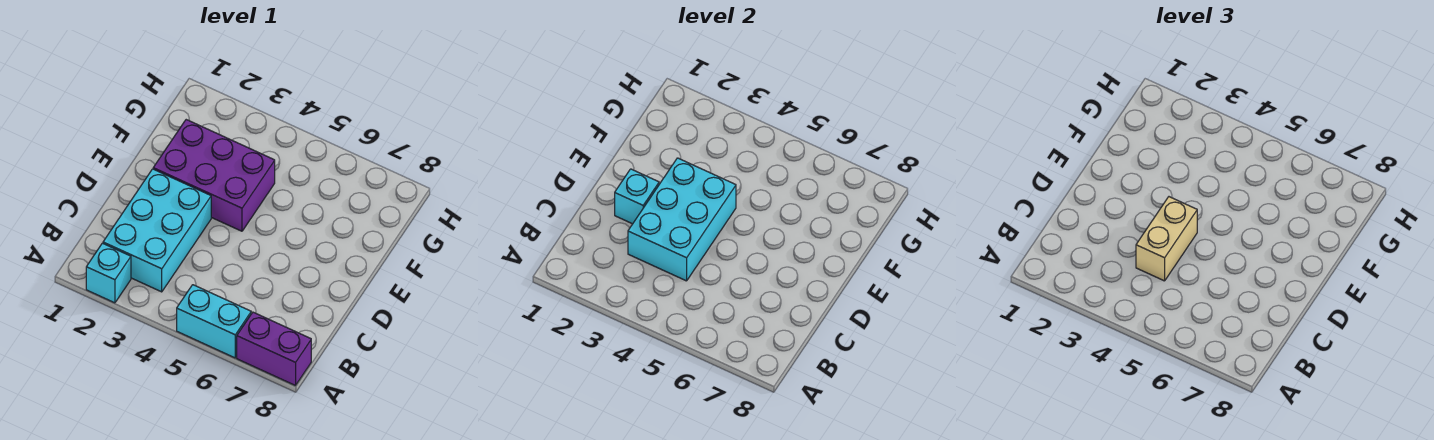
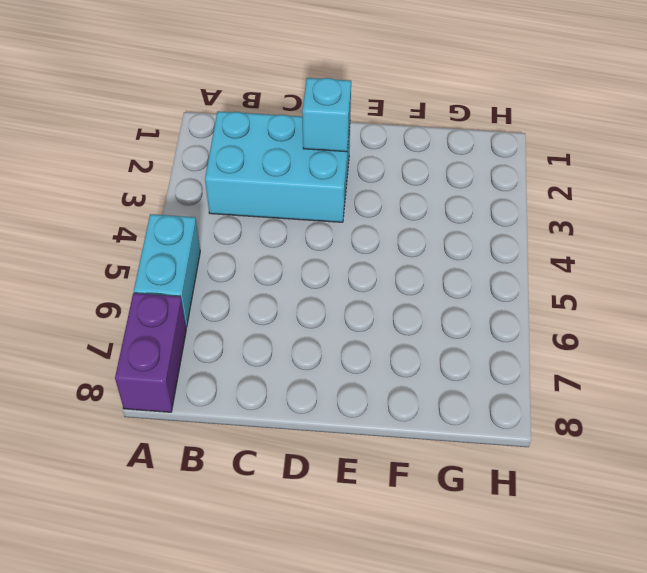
none -> cyan 1x1 brick [86,243,131,303]
none -> purple 2x3 brick [153,120,275,231]

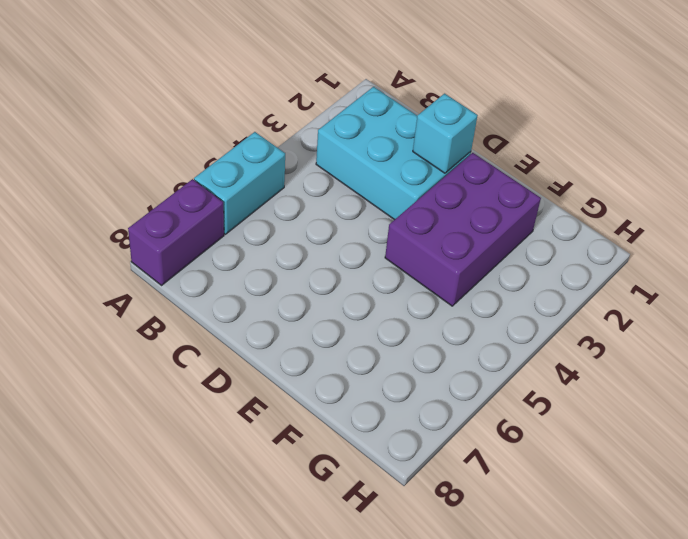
none -> cyan 1x1 brick [86,243,131,303]
none -> cyan 2x3 brick [628,158,736,281]

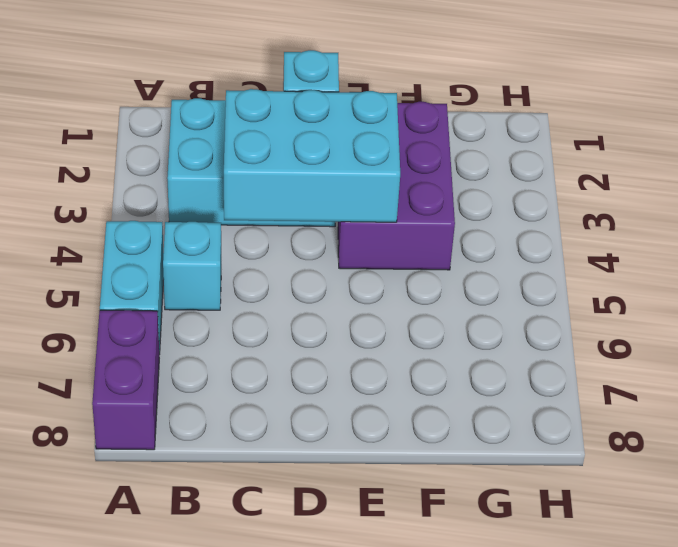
cyan 1x1 brick [163,222,221,310] -> cyan 1x1 brick moved to [86,243,131,303]
none -> tan 1x2 brick [1136,197,1197,281]

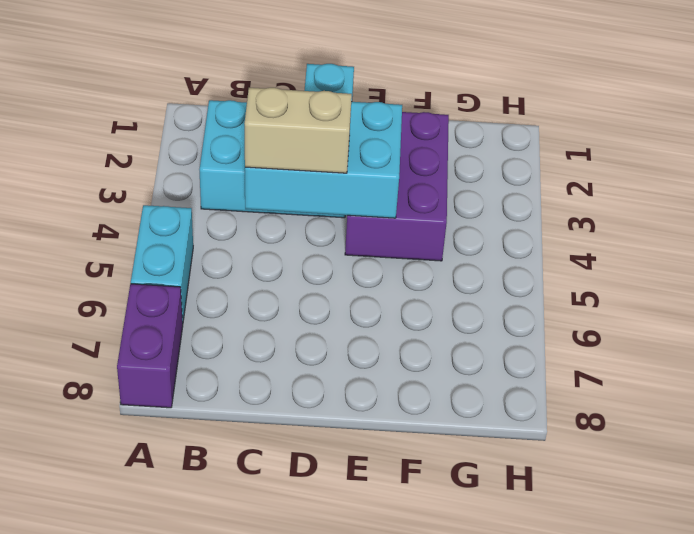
none -> cyan 1x1 brick [86,243,131,303]

